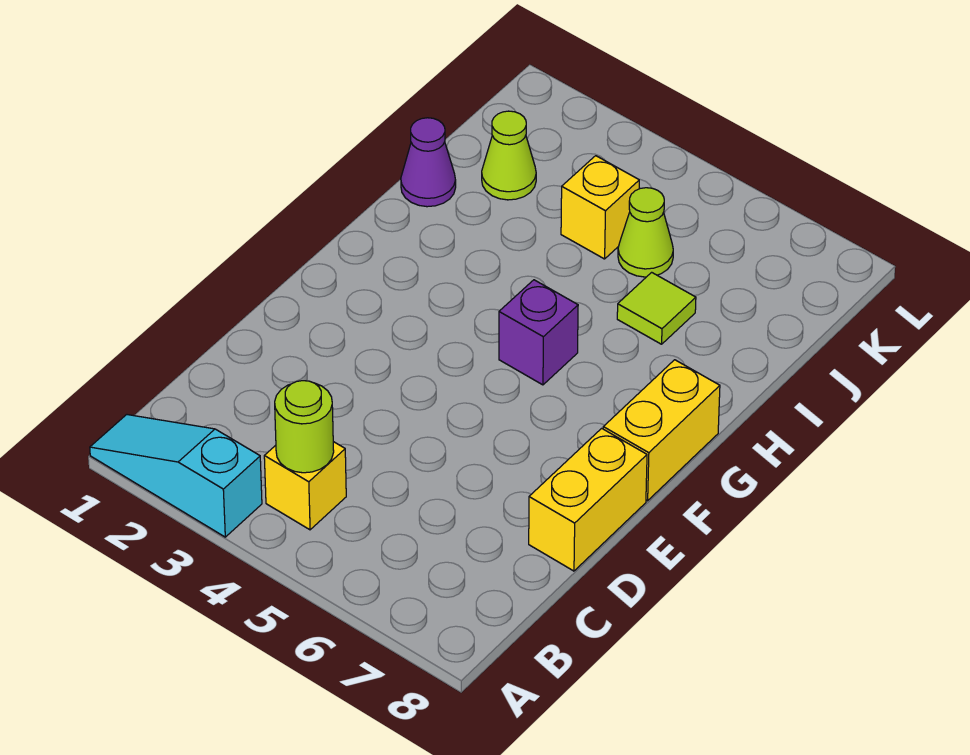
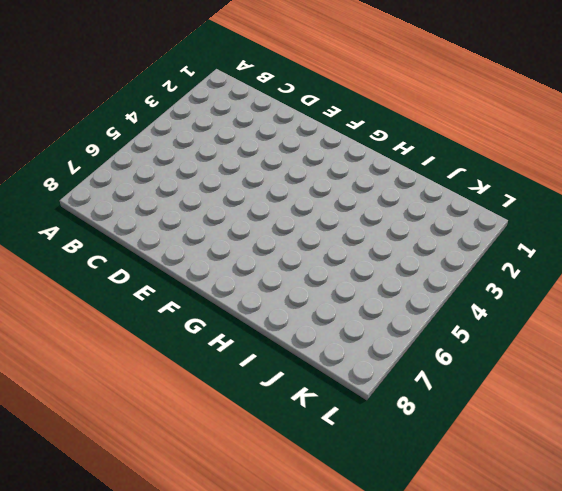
none -> cyan 1x3 slope [90,415,262,537]
none -> yellow 1x1 brick [264,442,346,530]

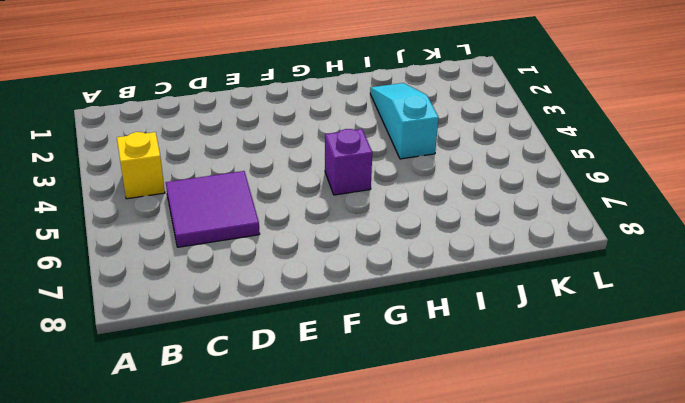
purple 2x2 tile [166,171,260,247] -> none
cyan 1x3 slope [370,83,439,159] -> cyan 1x3 slope moved to [90,415,262,537]
none -> yellow 1x2 brick [529,428,647,571]
none -> yellow 1x2 brick [603,360,720,501]

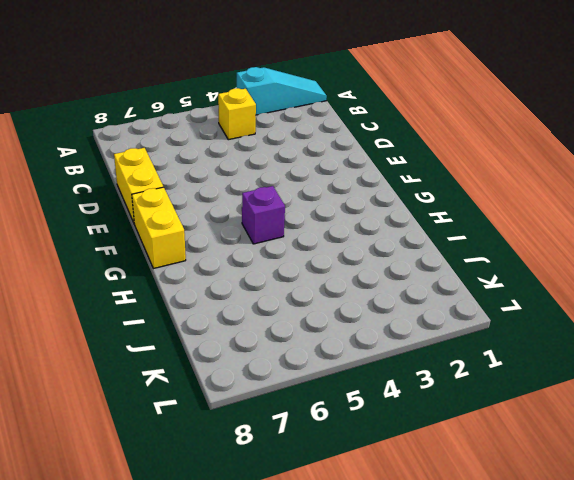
none -> purple 1x1 cone [401,118,456,207]
none -> lime 1x1 tile [617,272,696,344]

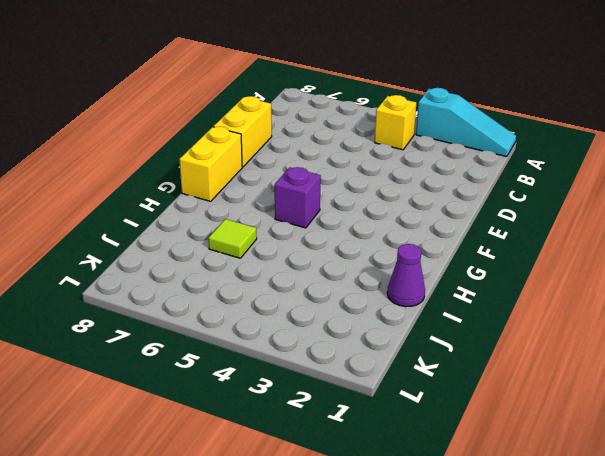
none -> lime 1x1 cone [482,111,536,200]
none -> yellow 1x1 brick [561,156,639,259]

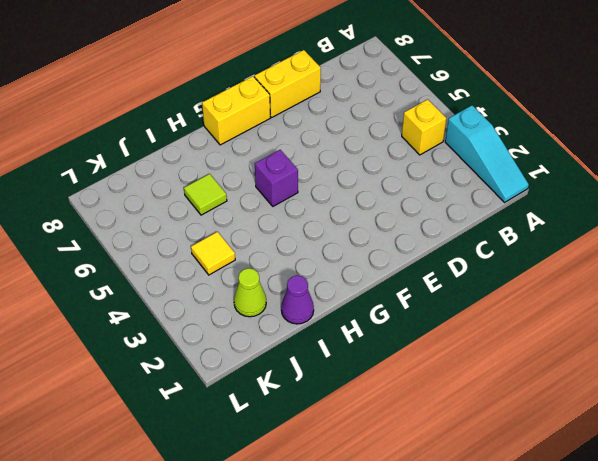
yellow 1x1 tile [191,232,235,275] -> yellow 1x1 brick [561,156,639,259]
none -> lime 1x1 cone [618,188,673,277]
none -> lime 1x1 round brick [275,381,334,473]

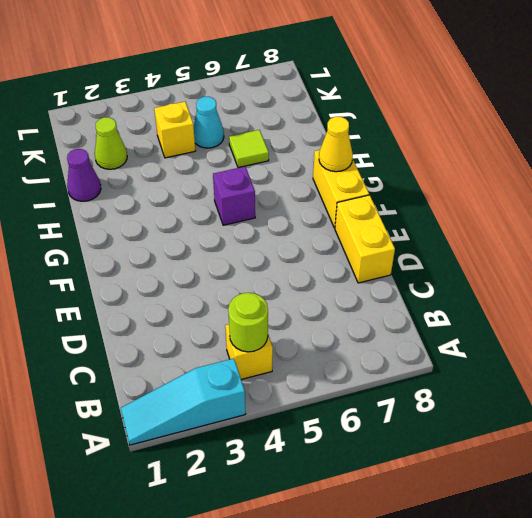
yellow 1x1 cone [319,117,353,172] -> none
cyan 1x1 cone [194,97,224,148] -> lime 1x1 cone [618,188,673,277]

